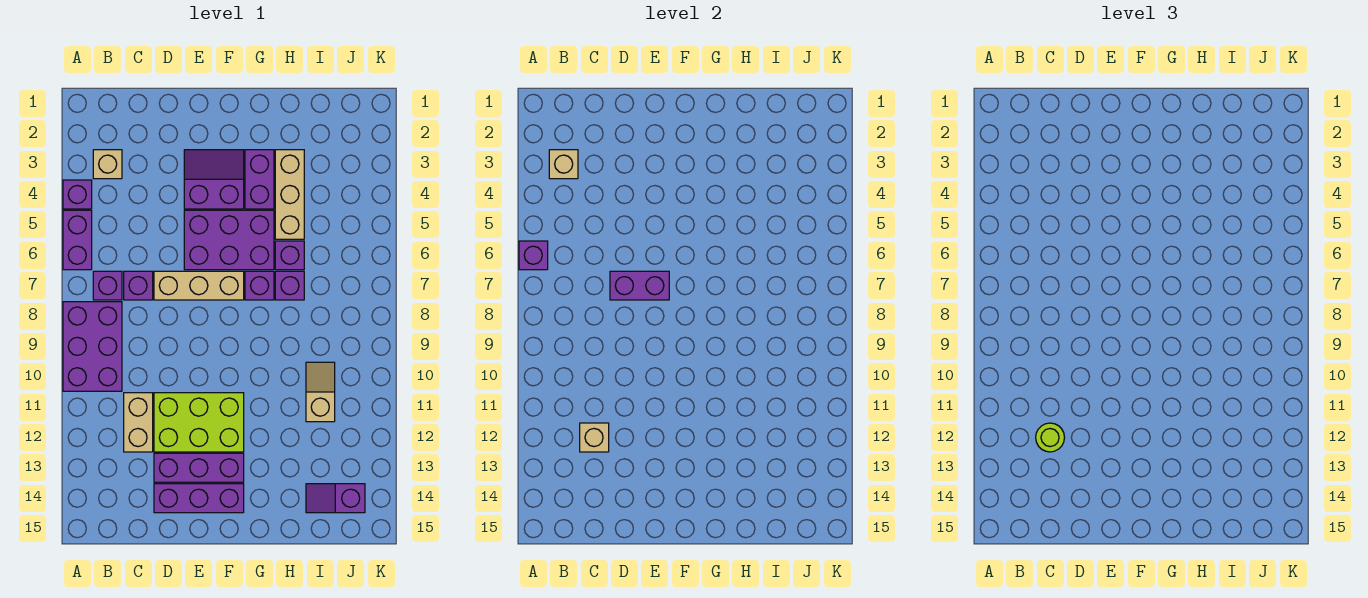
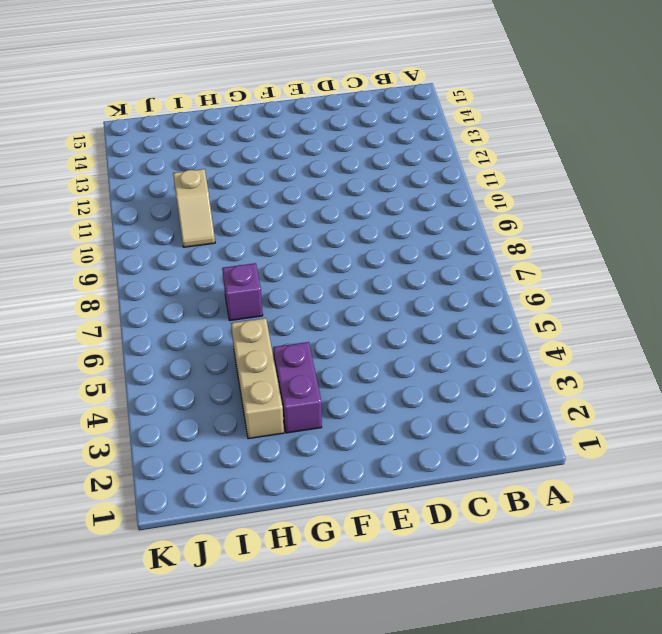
none -> purple 1x1 brick [63,180,92,209]
none -> purple 1x2 brick [63,210,92,270]
none -> purple 2x3 brick [63,302,122,391]

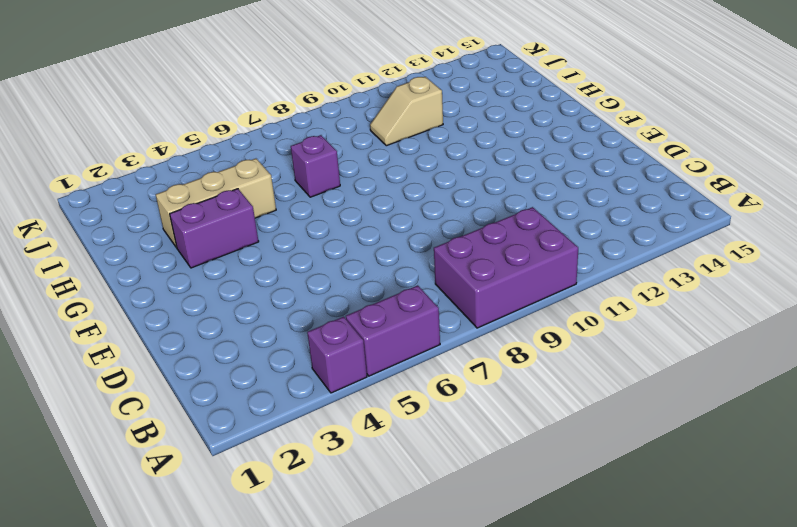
none -> tan 1x1 brick [93,150,122,179]
none -> purple 1x1 brick [93,271,122,300]
none -> purple 1x1 brick [124,271,153,300]

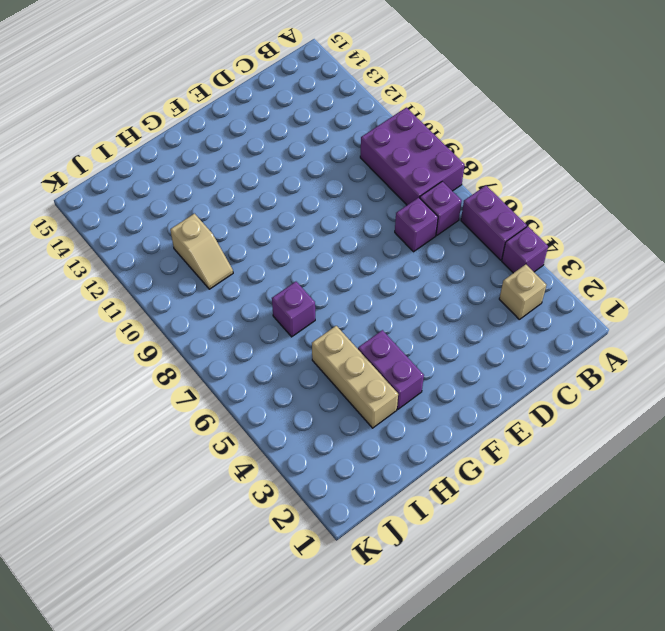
none -> tan 1x2 brick [124,393,153,452]
none -> tan 1x3 brick [154,271,244,300]
none -> lime 2x3 brick [154,393,244,452]

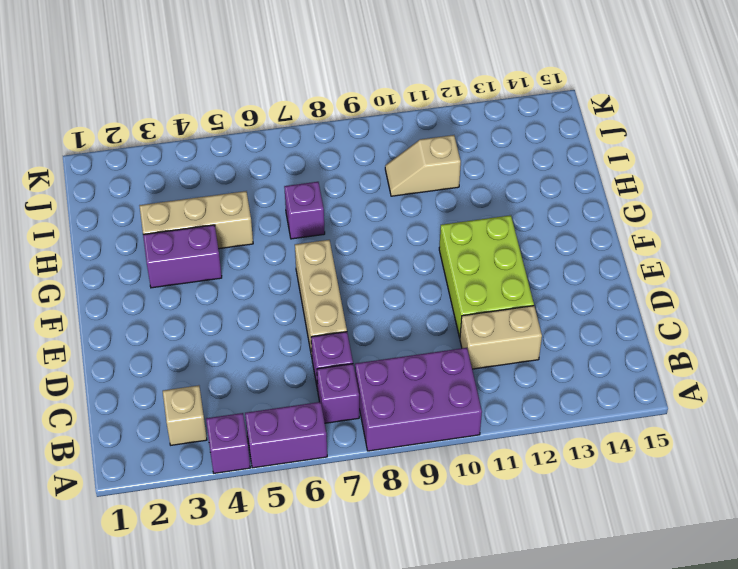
none -> purple 1x3 brick [154,453,244,482]
none -> purple 1x3 brick [154,484,244,513]
none -> purple 2x2 slope [184,150,244,209]

